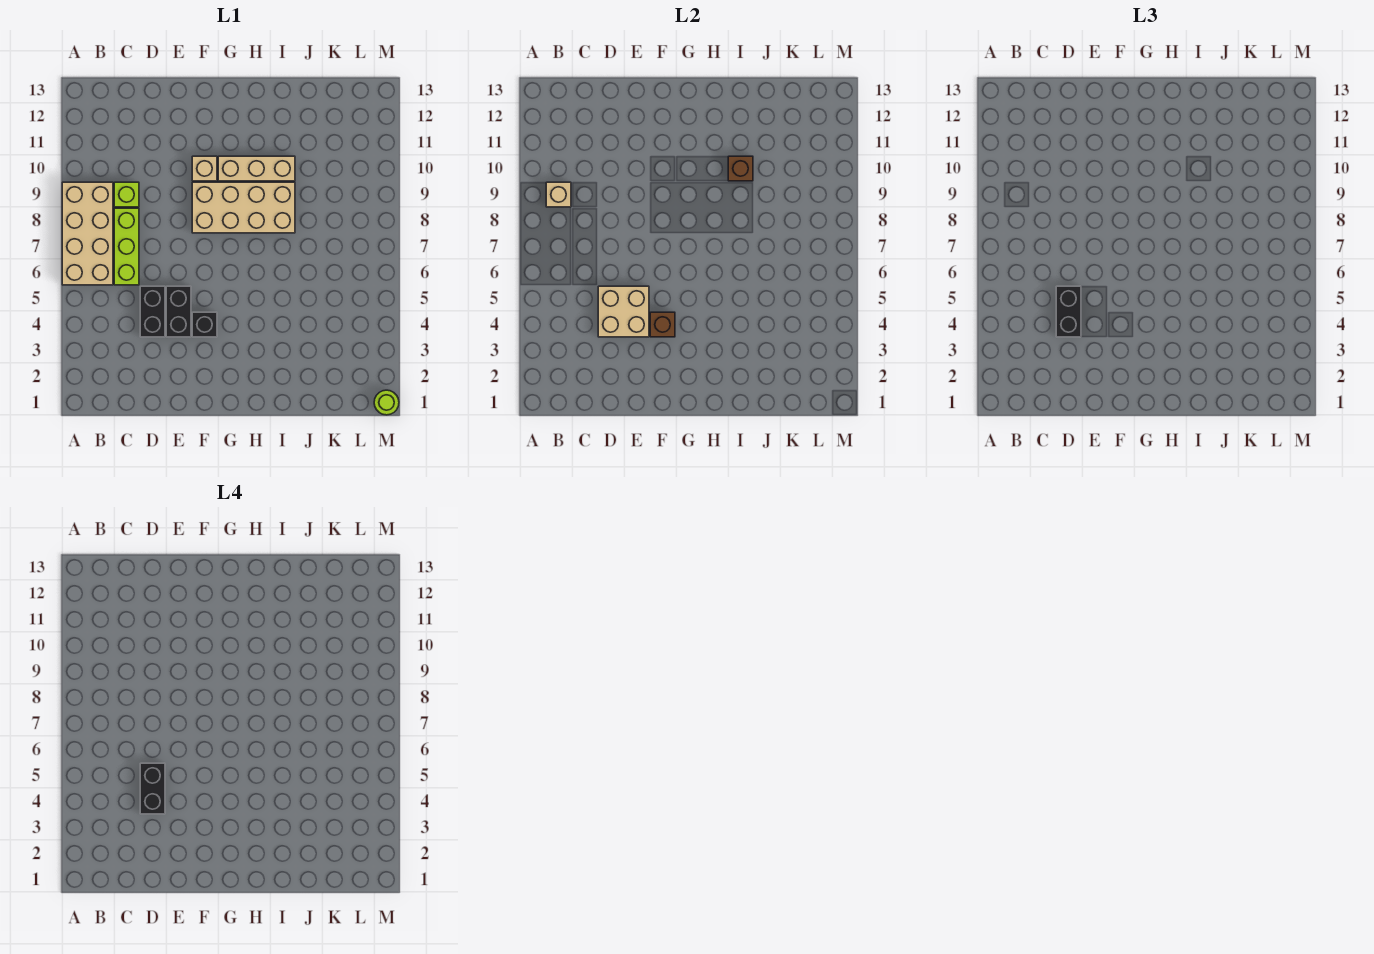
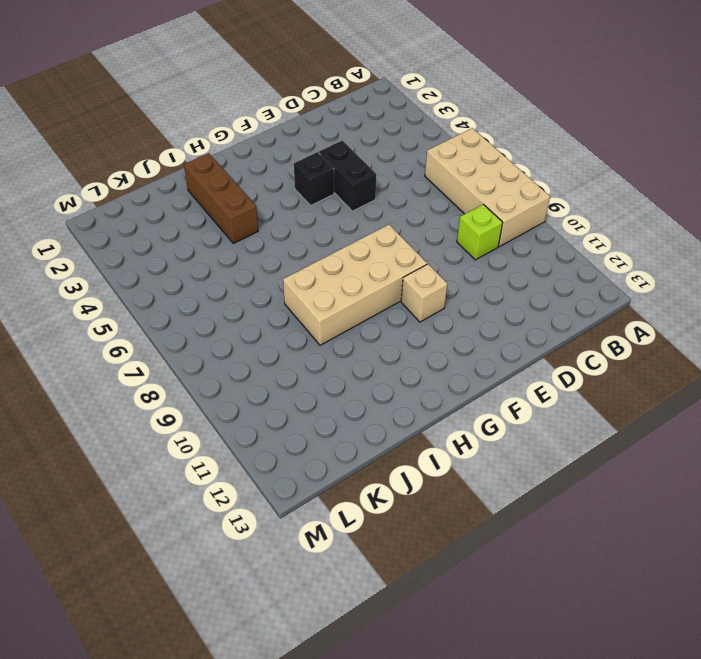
brown 1x3 brick [184,153,258,243] -> none
none -> lime 1x3 brick [114,208,139,285]
none -> black 1x2 brick [140,286,165,337]
none -> tan 1x3 brick [218,156,295,181]

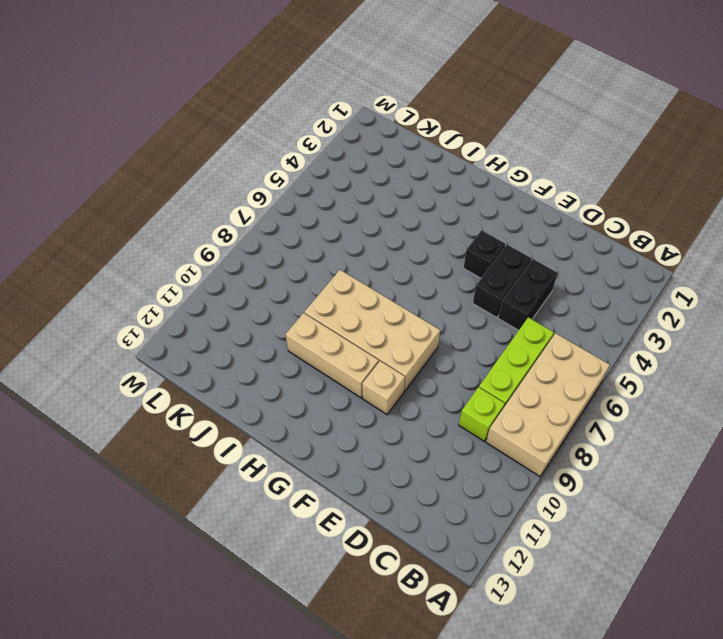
none -> lime 1x1 round brick [374,390,399,415]
none -> tan 1x1 brick [546,182,571,207]
none -> tan 2x2 brick [598,286,649,337]

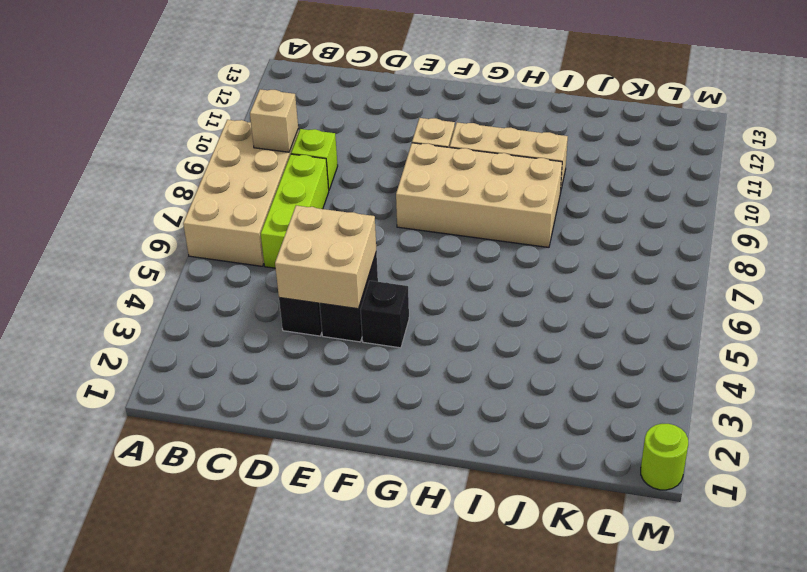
none -> brown 1x1 brick [650,312,675,337]
none -> brown 1x1 brick [728,156,753,181]
none -> black 1x2 brick [1056,286,1081,337]

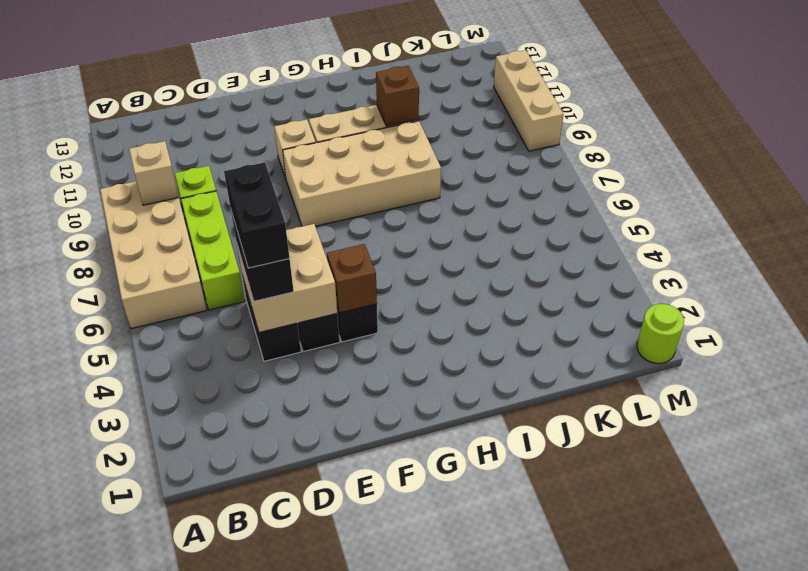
tan 1x3 brick [494,50,564,151] -> none

